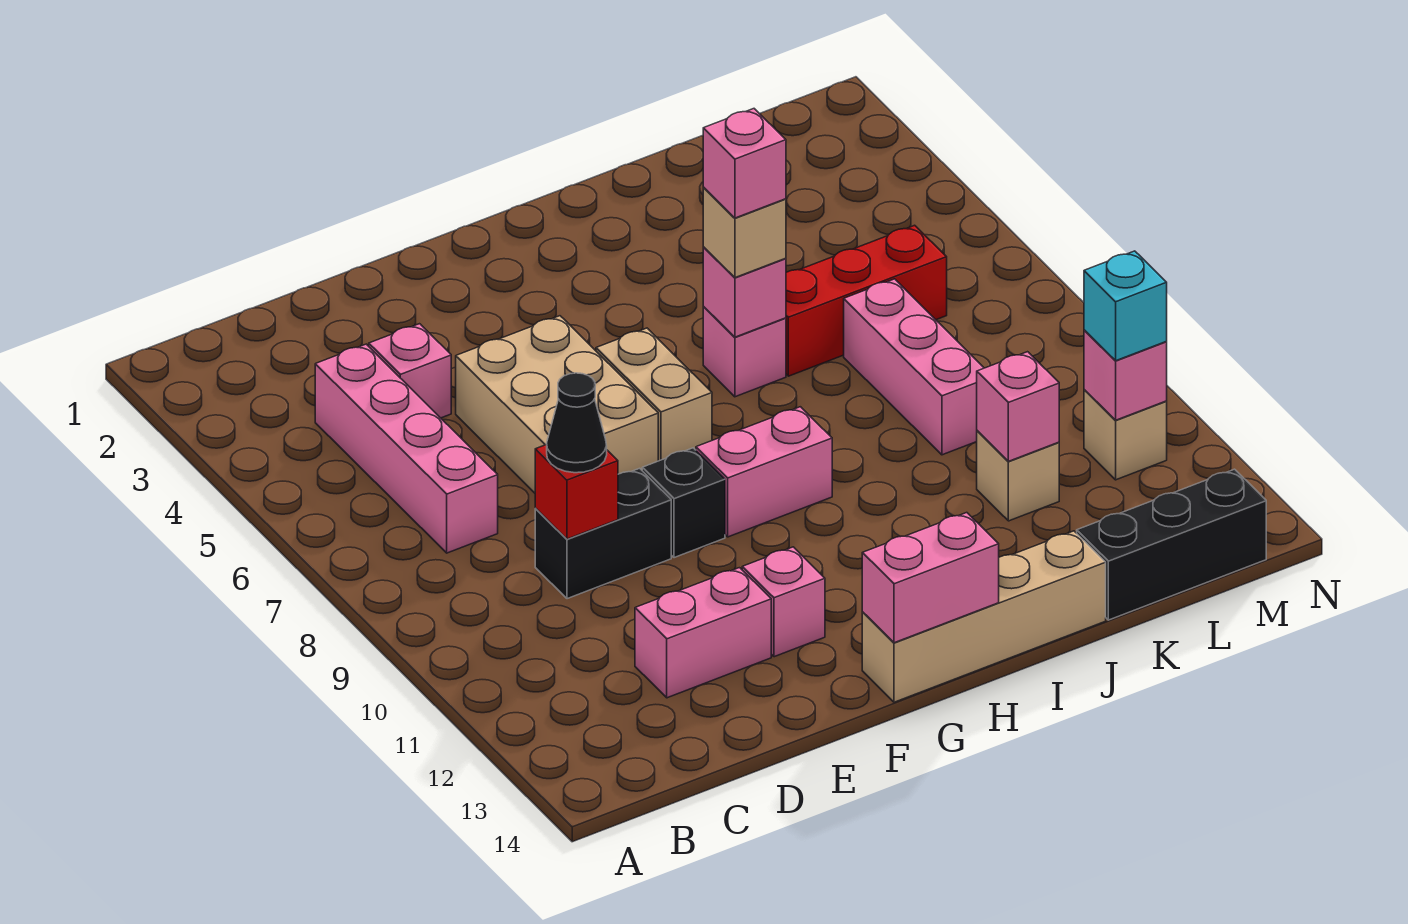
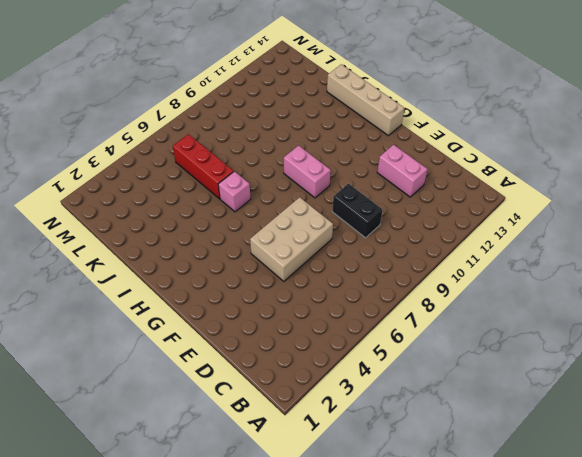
none -> pink 1x4 brick [315,344,498,553]
none -> pink 1x1 brick [369,324,451,418]
none -> black 1x1 brick [642,448,725,558]

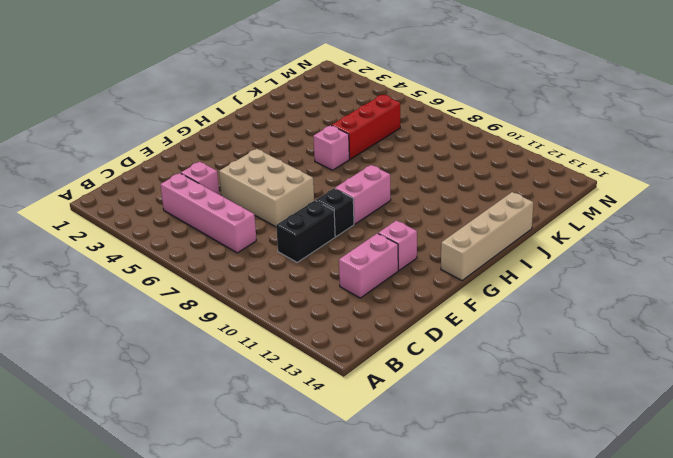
none -> tan 1x2 brick [596,328,712,461]
none -> pink 1x3 brick [844,279,984,455]
none -> tan 1x1 brick [977,431,1059,521]

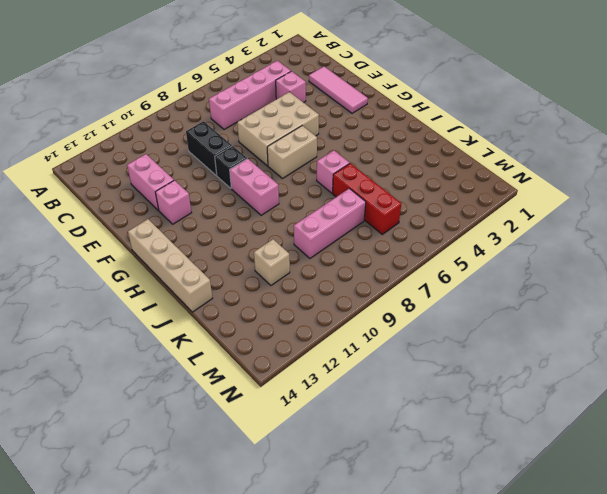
pink 1x3 tile [309,67,368,113] -> none
none -> black 1x3 brick [1077,469,1266,620]
none -> tan 1x1 brick [1084,390,1167,480]
none -> red 1x1 brick [535,445,618,539]

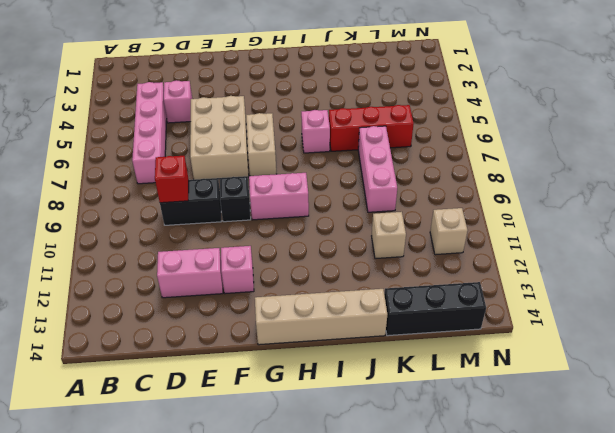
none -> pink 1x2 brick [862,513,999,643]
none -> pink 1x1 brick [703,247,786,337]
none -> pink 1x1 brick [977,352,1059,461]

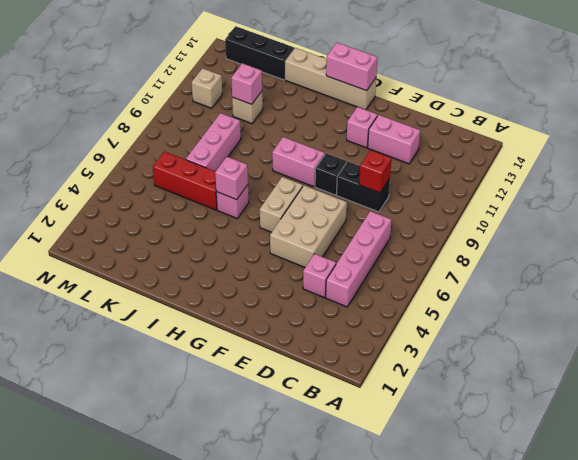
none -> pink 1x1 brick [1084,330,1167,420]
none -> black 1x1 cone [547,373,607,473]
none -> tan 1x1 brick [703,188,786,278]

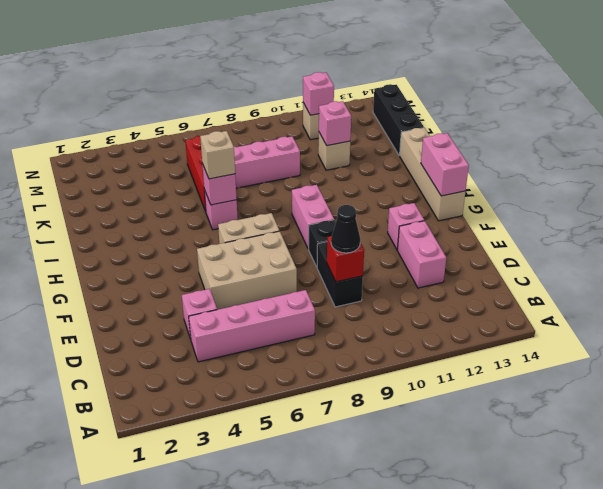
none -> cyan 1x1 brick [1084,251,1167,361]
none -> pink 1x1 brick [703,109,786,218]

